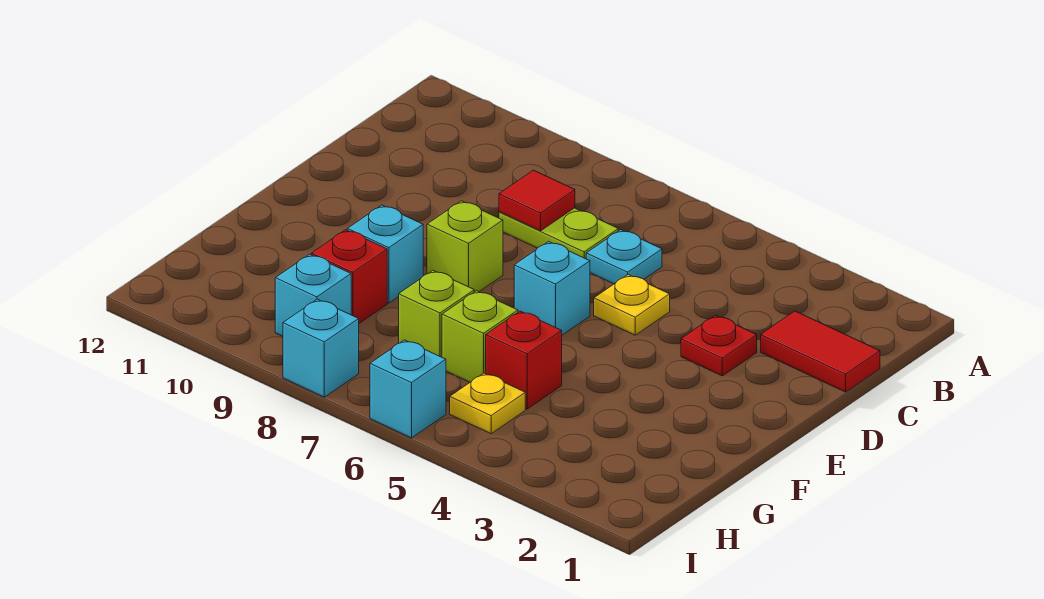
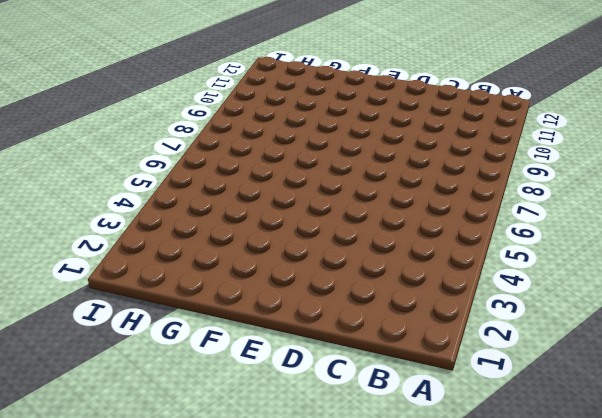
none -> red 1x2 tile [761,311,880,392]
none -> cyan 1x1 plate [586,230,662,284]
none -> lime 1x2 plate [499,208,618,259]

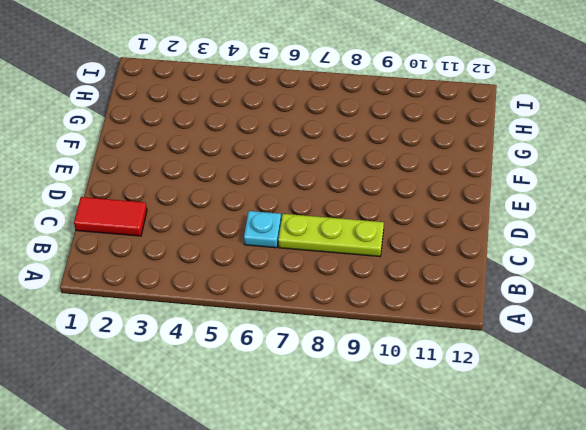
lime 1x3 plate [278,214,384,256] -> lime 1x2 plate [499,208,618,259]
none -> red 1x1 plate [681,315,757,376]
none -> yellow 1x1 plate [594,275,670,335]
none -> cyan 1x1 brick [514,242,590,335]

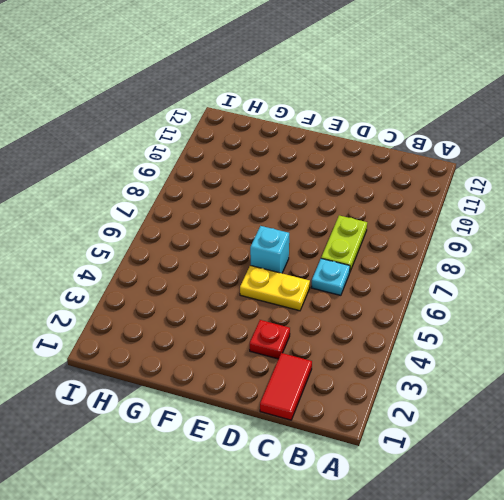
yellow 1x2 plate [240,265,310,311] -> yellow 1x1 plate [594,275,670,335]
none -> lime 1x1 brick [427,201,503,292]
none -> cyan 1x1 brick [347,205,423,303]
none -> red 1x1 brick [486,311,562,409]

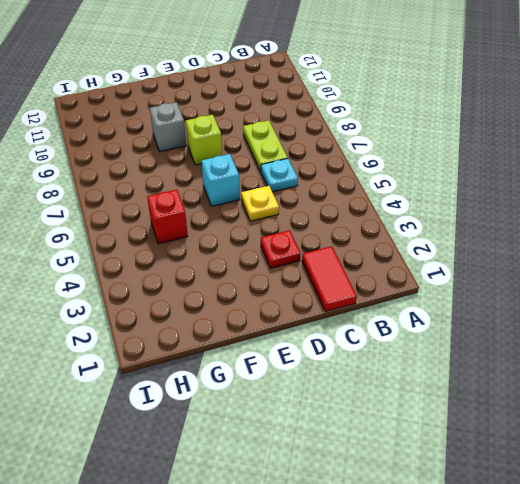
grey 1x1 brick [150,102,186,152] -> cyan 1x1 brick [347,205,423,303]
none -> lime 1x1 brick [442,291,518,382]
none -> lime 1x1 brick [399,271,474,357]
none -> red 1x1 brick [311,230,387,323]

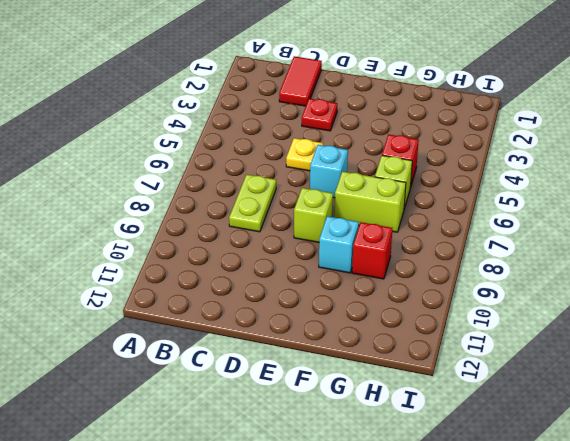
lime 1x2 brick [334,171,406,232] -> lime 1x1 brick [399,271,474,357]
none -> cyan 1x1 plate [586,230,662,284]
none -> yellow 1x1 plate [450,373,525,434]
none -> cyan 1x1 brick [275,254,351,336]

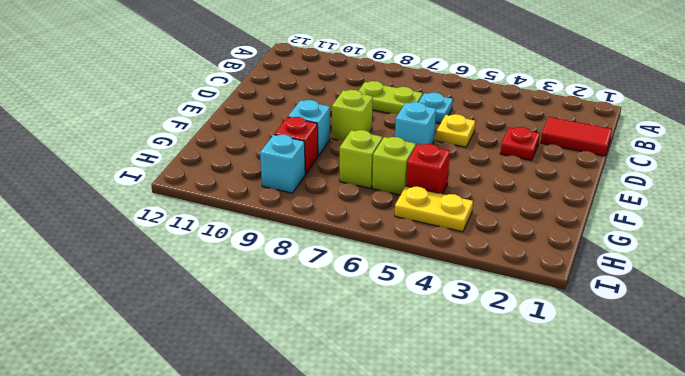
yellow 1x2 plate [395,186,473,232] -> yellow 1x1 plate [450,373,525,434]
none -> cyan 1x1 brick [370,340,446,438]
none -> cyan 1x1 brick [283,299,359,397]
none -> red 1x1 tile [499,170,575,231]

